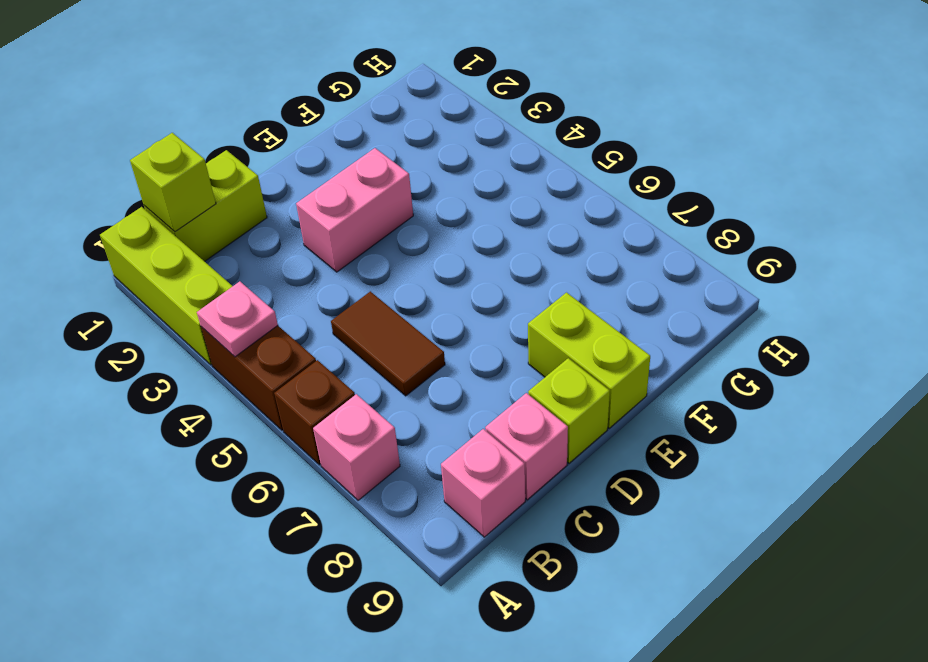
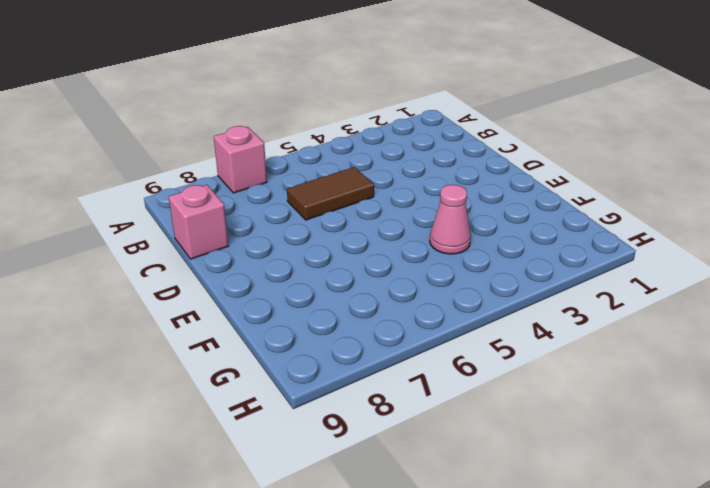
pink 1x1 cone [430,185,471,254] -> none
none -> lime 1x3 brick [100,207,233,365]
none -> brown 1x2 brick [201,326,316,430]
none -> brown 1x1 brick [274,360,355,465]

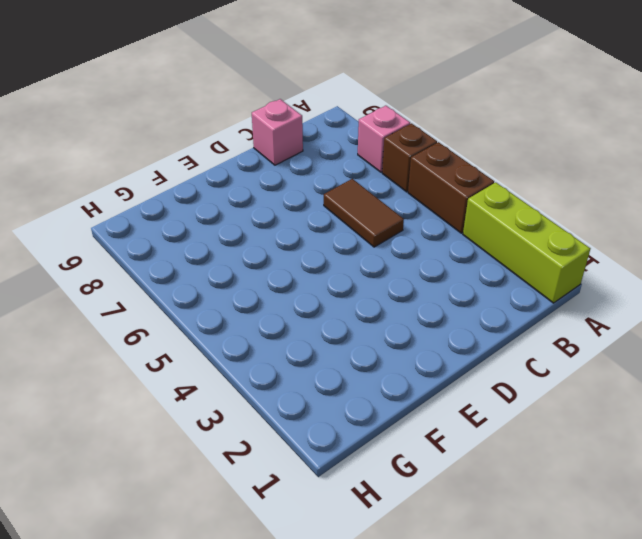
none -> lime 1x2 brick [144,150,267,261]
none -> pink 1x1 brick [441,429,525,537]
none -> pink 1x2 brick [296,148,413,272]

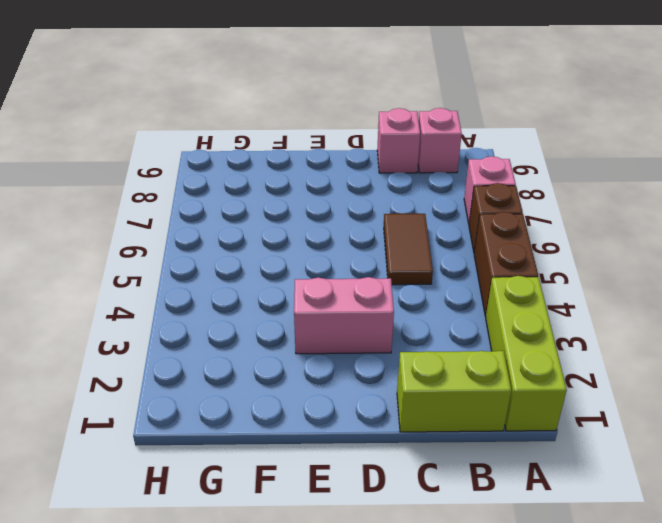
none -> lime 1x1 brick [528,358,610,463]
none -> lime 1x2 brick [528,293,650,428]
none -> pink 1x1 plate [197,281,278,357]

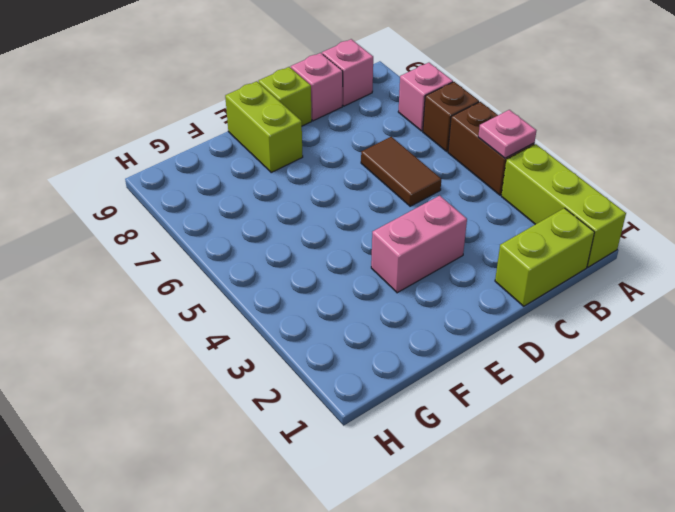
none -> lime 1x1 brick [130,133,216,232]

